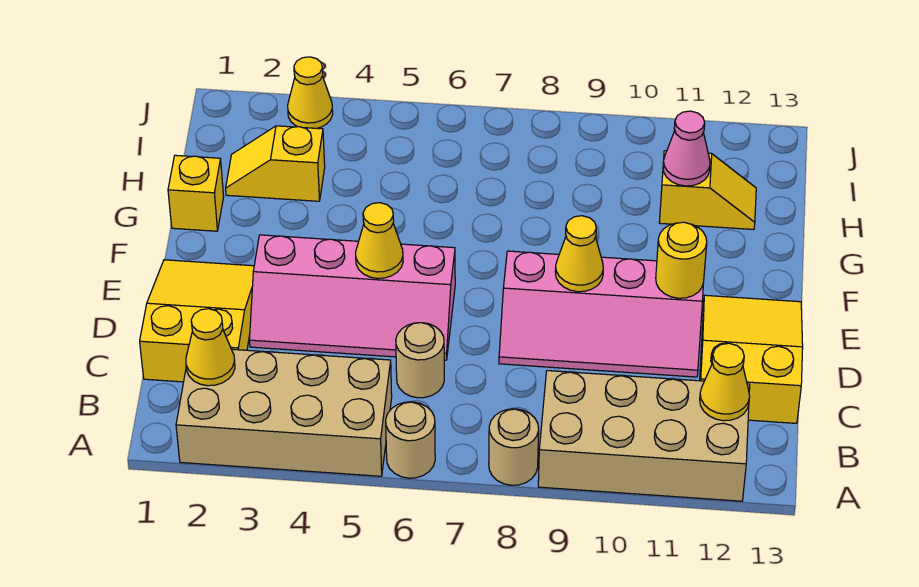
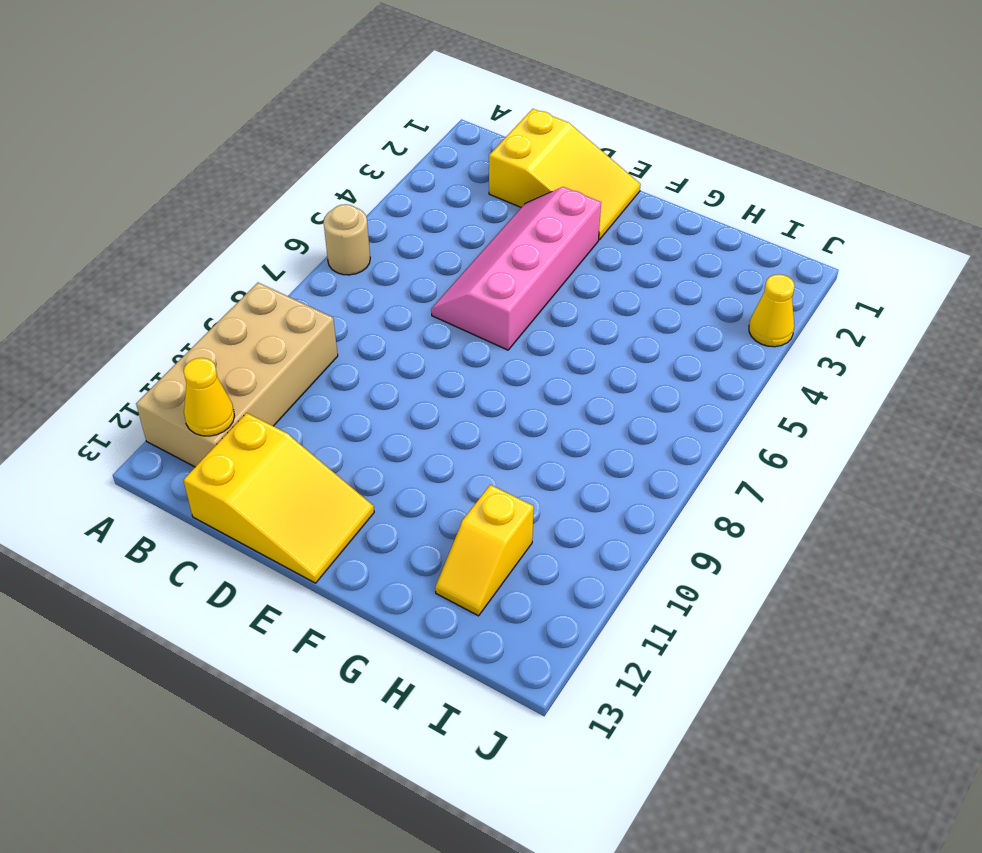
none -> tan 2x4 brick [176,349,392,476]
none -> tan 1x1 round brick [489,409,539,485]
none -> tan 1x1 round brick [396,323,444,398]

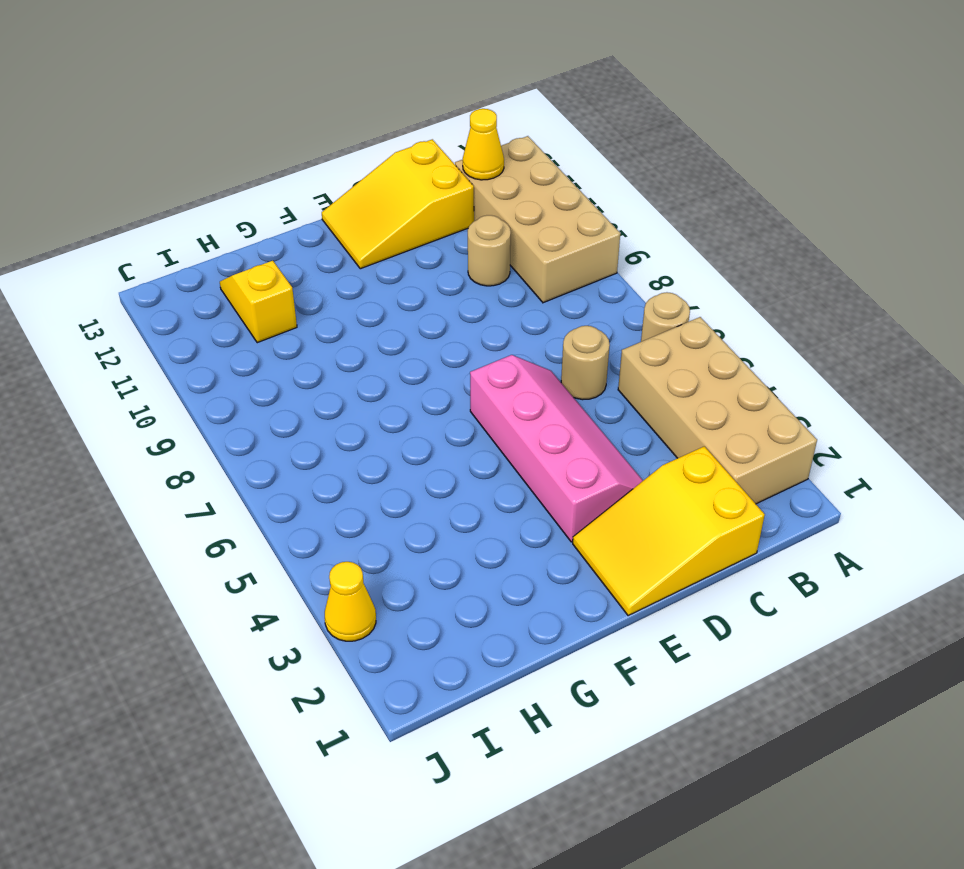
tan 1x1 round brick [468,215,511,286] -> tan 1x1 round brick moved to [489,409,539,485]
none -> pink 2x4 slope [499,251,704,377]
none -> yellow 1x1 brick [168,155,224,231]
none -> yellow 1x2 slope [226,126,325,201]

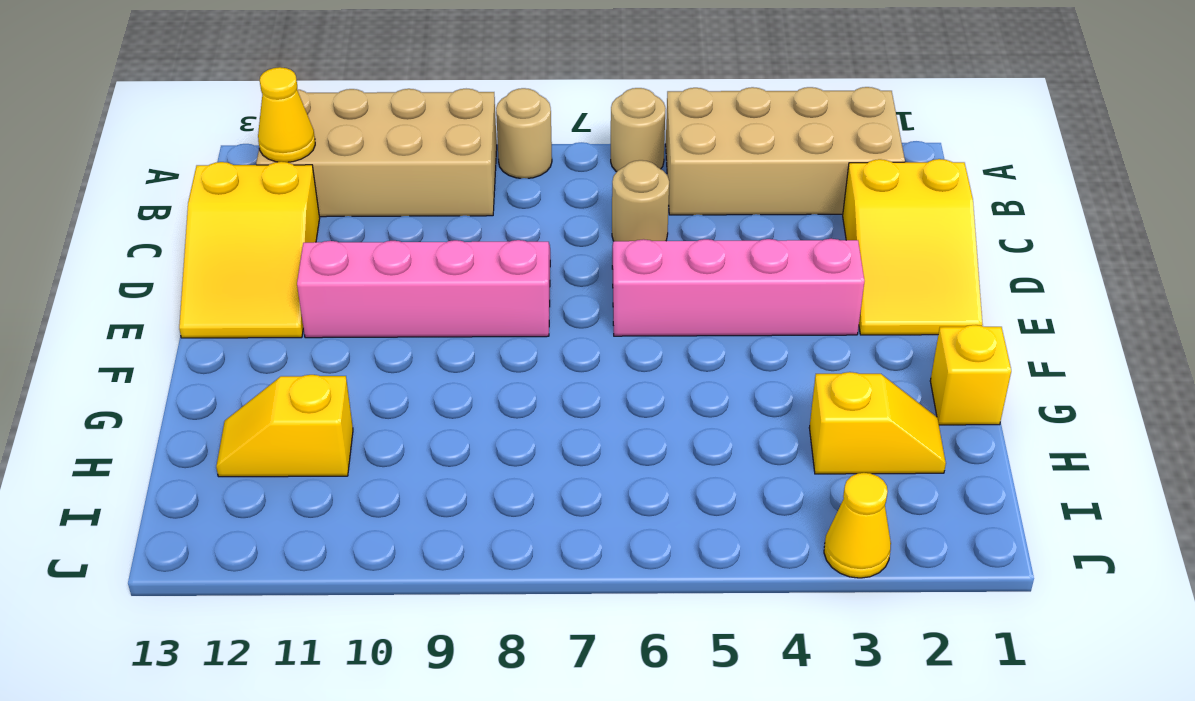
none -> yellow 1x1 cone [186,309,235,386]
none -> yellow 1x1 cone [356,203,403,278]
none -> yellow 1x1 cone [555,216,603,292]

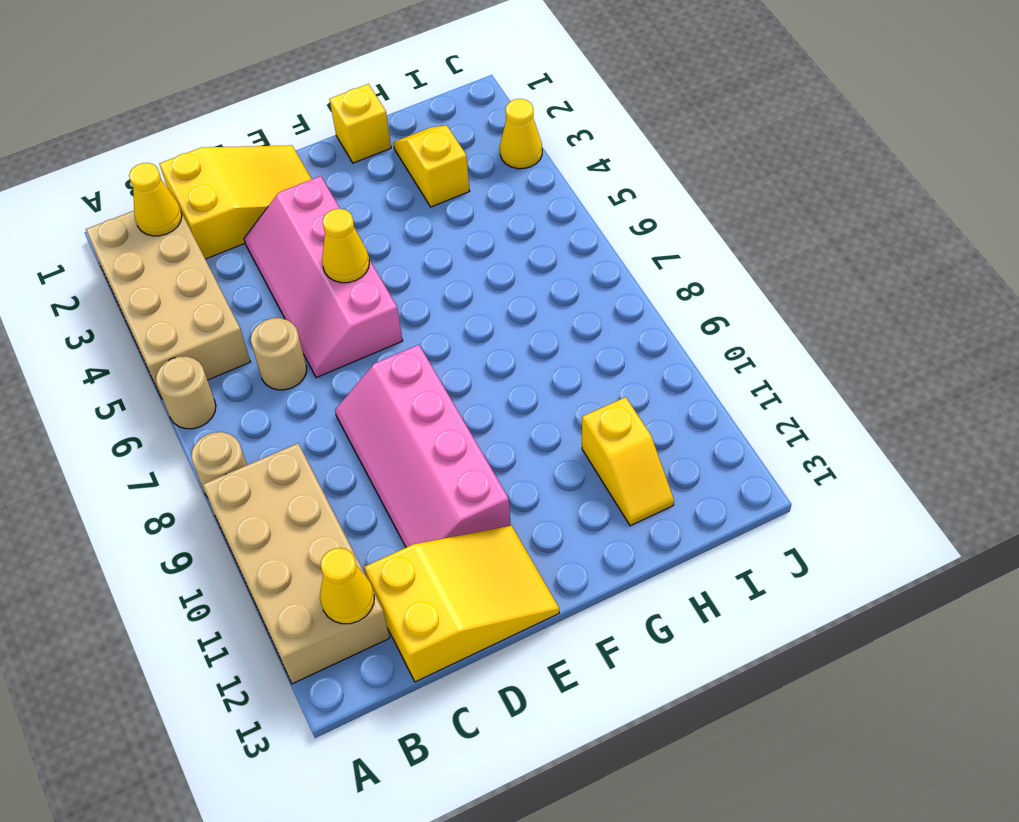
none -> yellow 1x1 cone [555,216,603,292]
none -> yellow 1x1 round brick [656,222,707,298]
none -> pink 1x1 cone [663,111,710,186]

